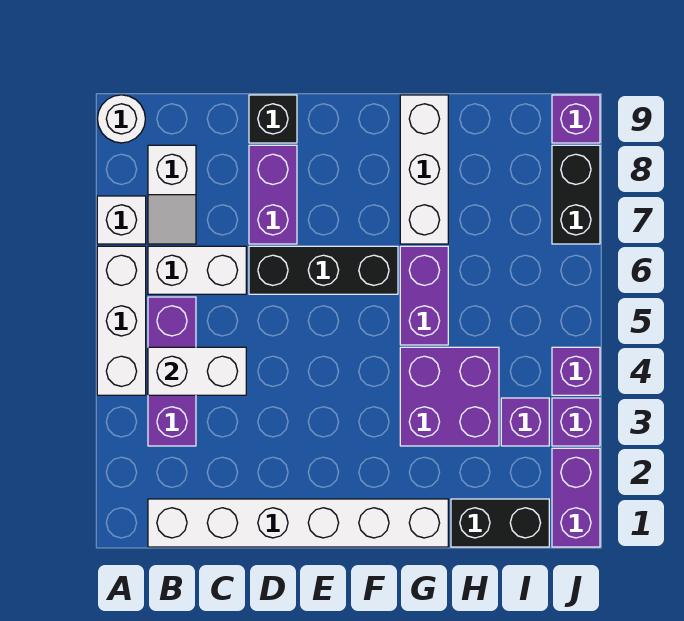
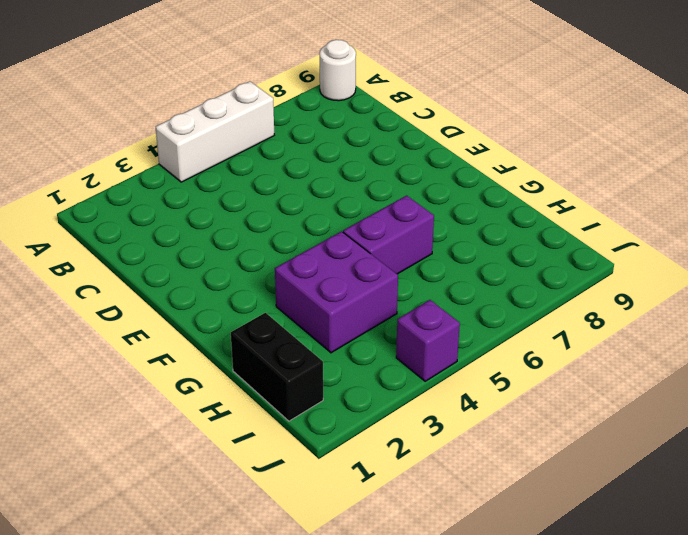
none -> white 1x1 brick [97,196,146,244]
none -> white 1x6 brick [148,499,448,547]
none -> purple 1x3 brick [148,297,196,446]

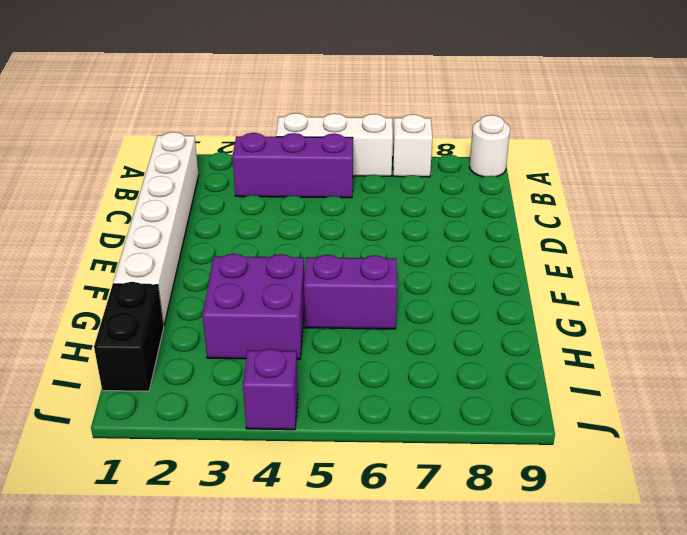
none -> white 1x2 brick [148,246,246,294]
none -> white 1x2 slope [148,145,196,244]
none -> black 1x3 brick [249,246,398,294]

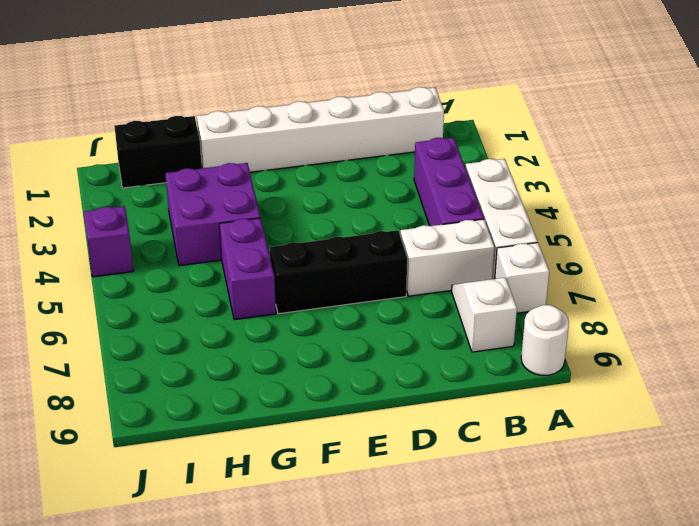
none -> purple 1x2 brick [249,145,297,244]
none -> black 1x1 brick [249,95,297,143]
none -> white 1x3 brick [400,95,448,244]

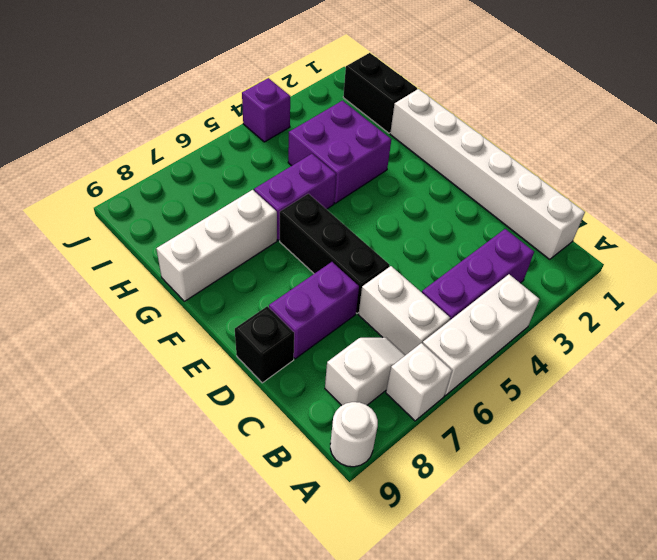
none -> purple 1x1 brick [501,398,549,446]
none -> purple 1x2 brick [552,448,600,547]
none -> purple 1x1 brick [552,398,600,446]

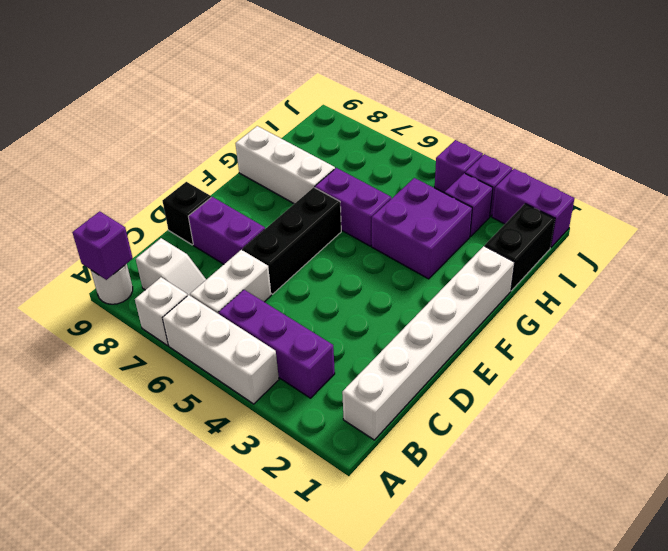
purple 1x1 brick [72,211,133,280] -> purple 1x1 brick moved to [552,95,600,143]
none -> black 1x2 brick [552,145,600,244]
none -> white 1x2 brick [148,347,246,395]

